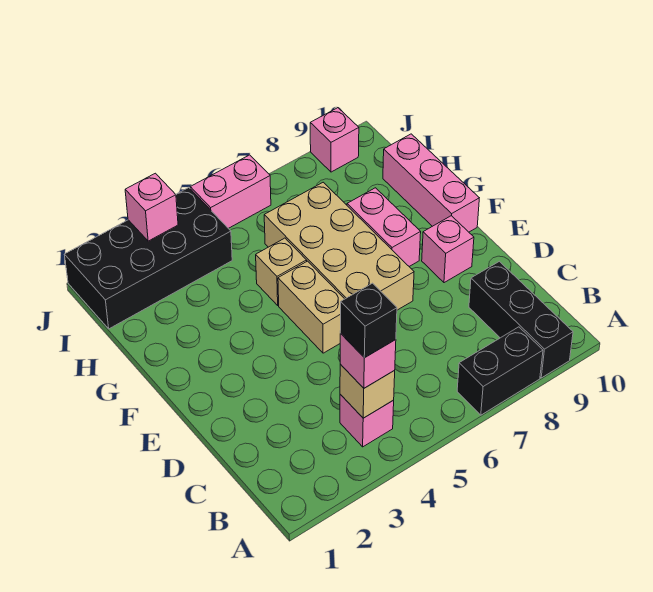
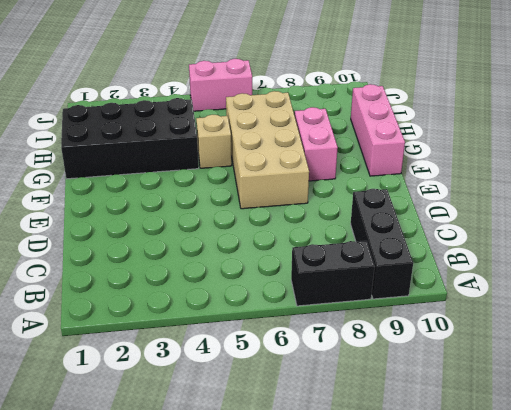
black 2x4 brick [61,98,199,179] -> black 2x4 brick moved to [64,188,232,329]
none -> pink 1x1 brick [340,394,394,447]
none -> tan 1x2 brick [278,261,344,353]
none -> pink 1x1 brick [422,216,474,283]

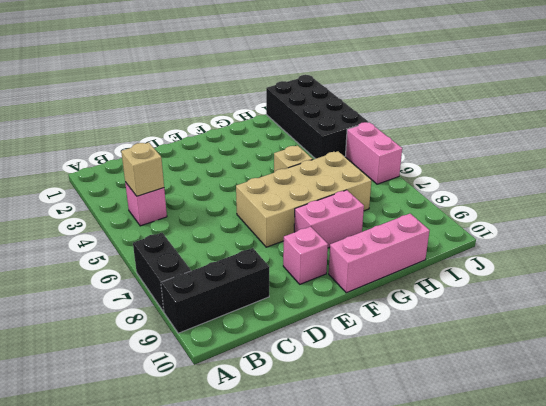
none -> tan 1x2 brick [278,261,344,353]
none -> pink 1x1 brick [310,108,359,172]
none -> pink 1x1 brick [125,173,178,241]

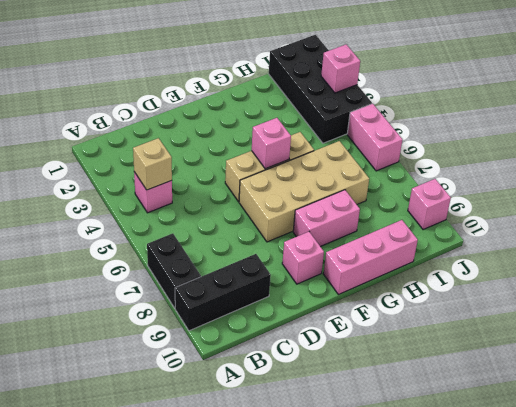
pink 1x1 brick [252,118,291,169] -> pink 1x1 brick moved to [340,334,396,388]
none -> black 1x1 brick [340,283,397,358]

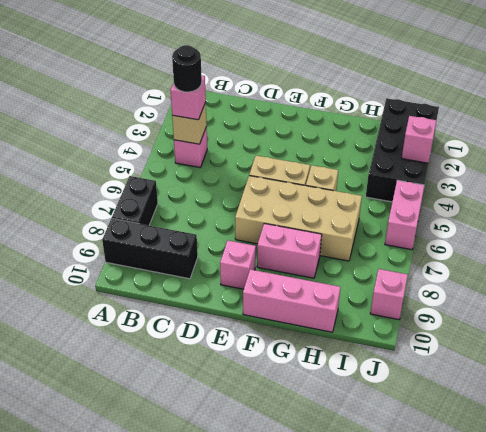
black 1x1 round brick [172,45,202,92] -> black 1x1 brick [340,283,397,358]

